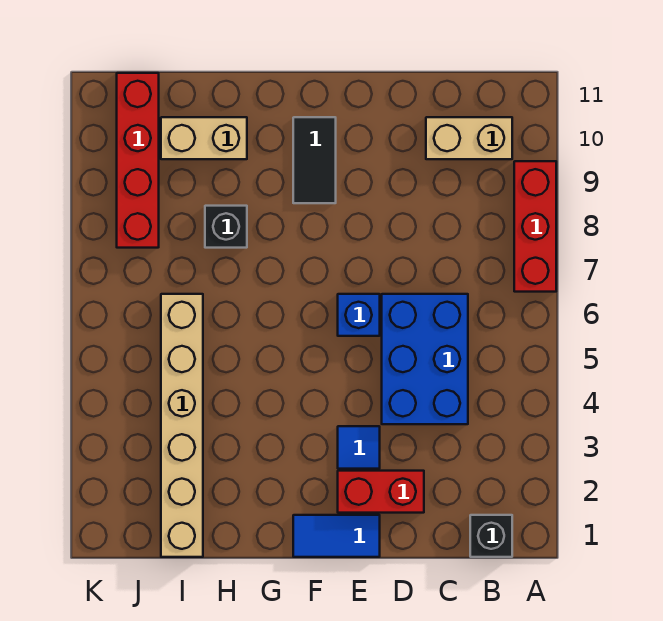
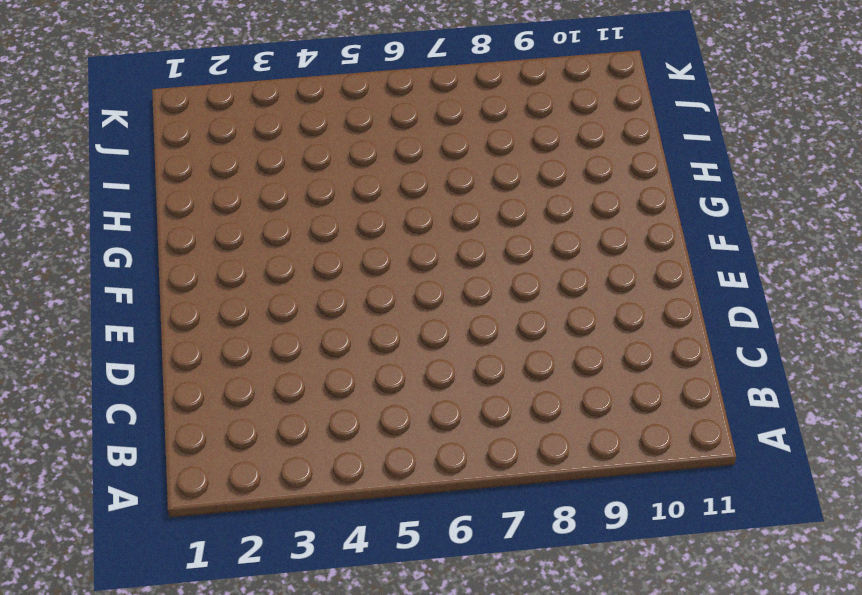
none -> red 1x3 brick [514,161,556,292]
none -> black 1x1 brick [470,515,512,557]
none -> tan 1x2 brick [426,117,512,159]

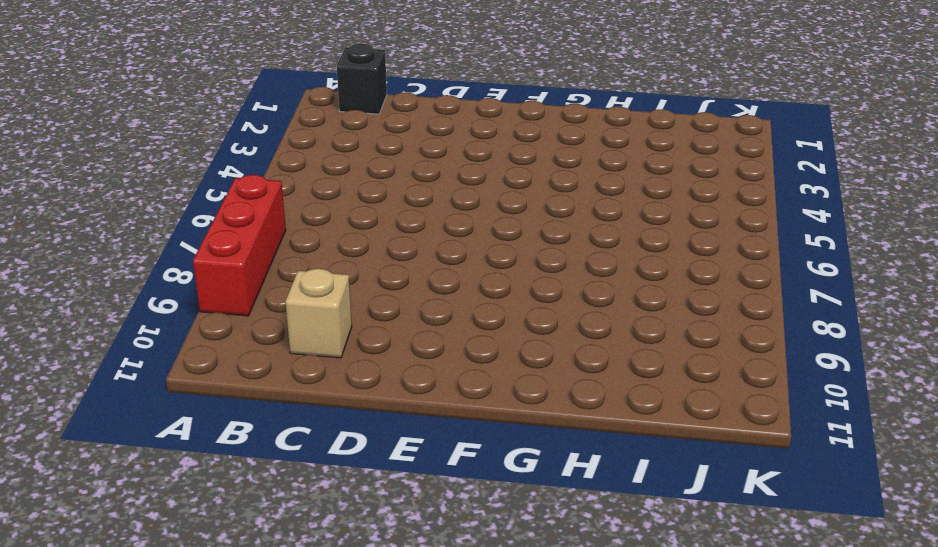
tan 1x1 brick [285,269,352,358] -> tan 1x2 brick [426,117,512,159]
none -> blue 2x3 brick [382,294,468,424]
none -> red 1x2 brick [338,471,424,513]
none -> blue 1x2 tile [293,515,380,557]

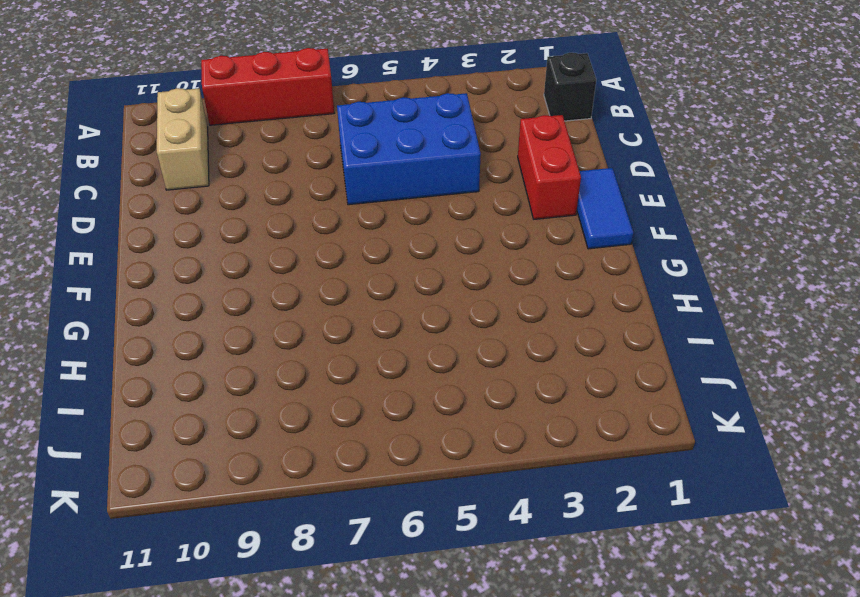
none -> blue 1x1 tile [338,426,380,469]
none -> blue 1x1 brick [338,294,380,336]
none -> black 1x2 tile [293,117,336,203]

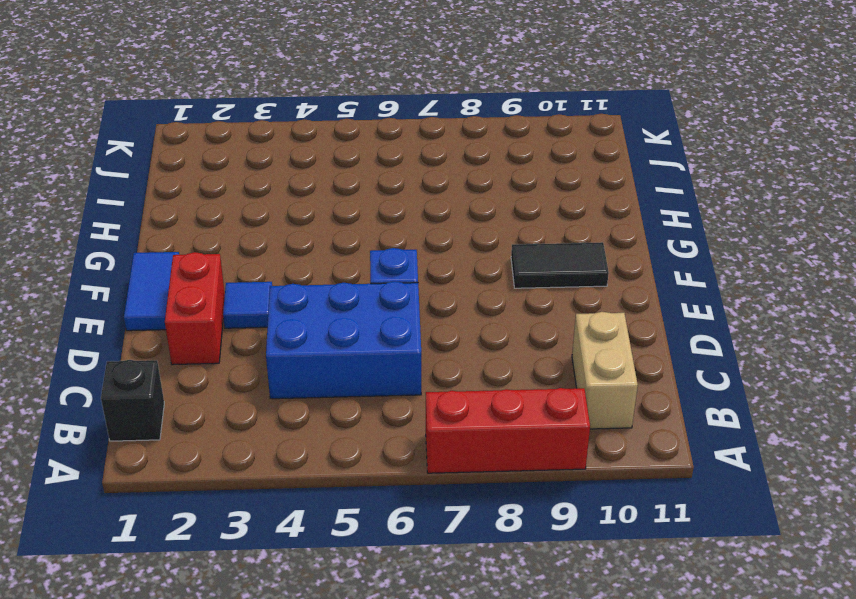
none -> black 1x1 brick [205,206,247,248]
none -> tan 1x2 brick [161,117,247,159]
none -> tan 1x6 brick [161,294,203,557]

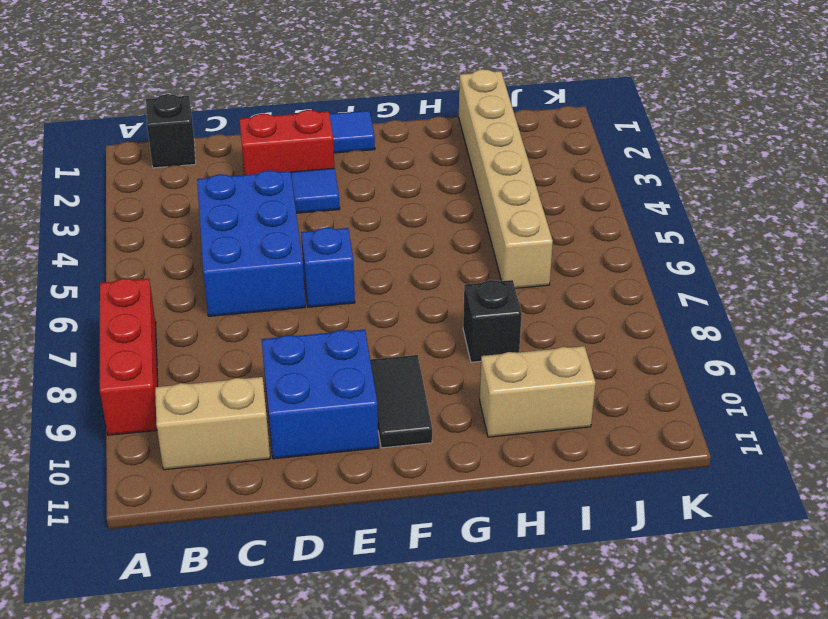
blue 2x2 brick [262,329,378,459] -> none
none -> red 1x4 brick [117,73,159,248]

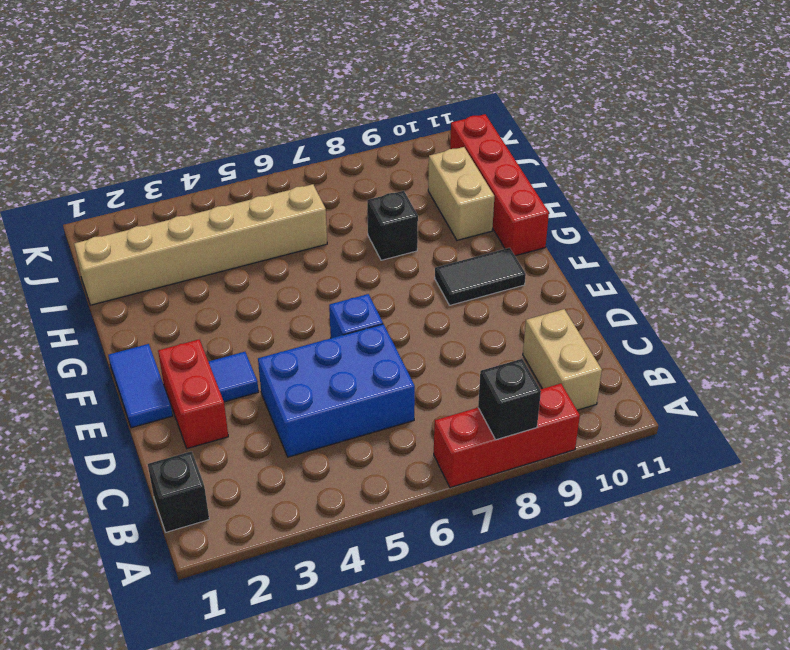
black 1x1 brick [478,359,541,440] -> none
red 1x4 brick [450,114,549,256] -> red 1x4 brick turned to [117,73,159,248]

